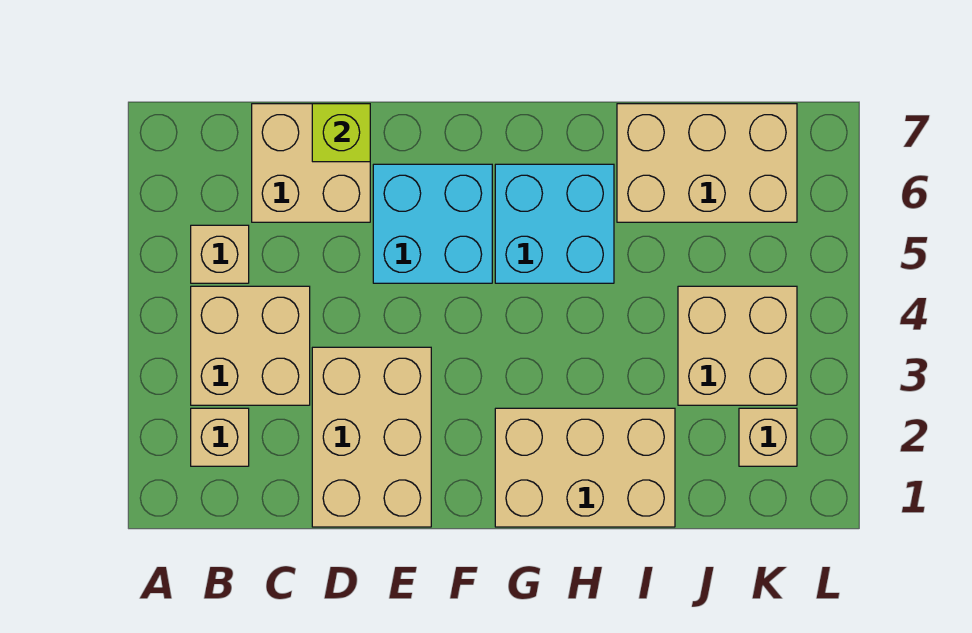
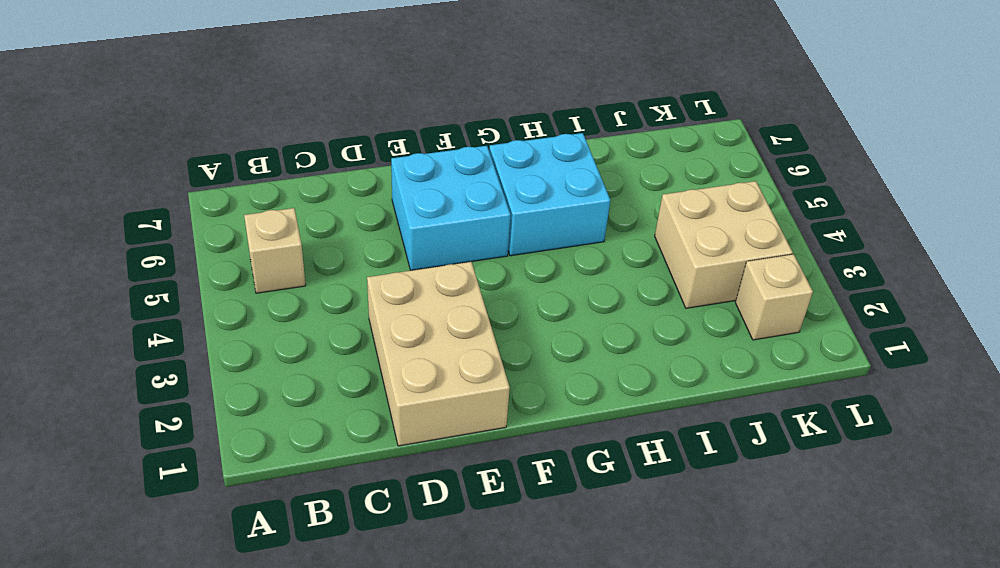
none -> tan 1x1 brick [191,408,249,466]
none -> tan 2x2 brick [191,286,310,405]
none -> tan 2x2 brick [252,104,370,222]

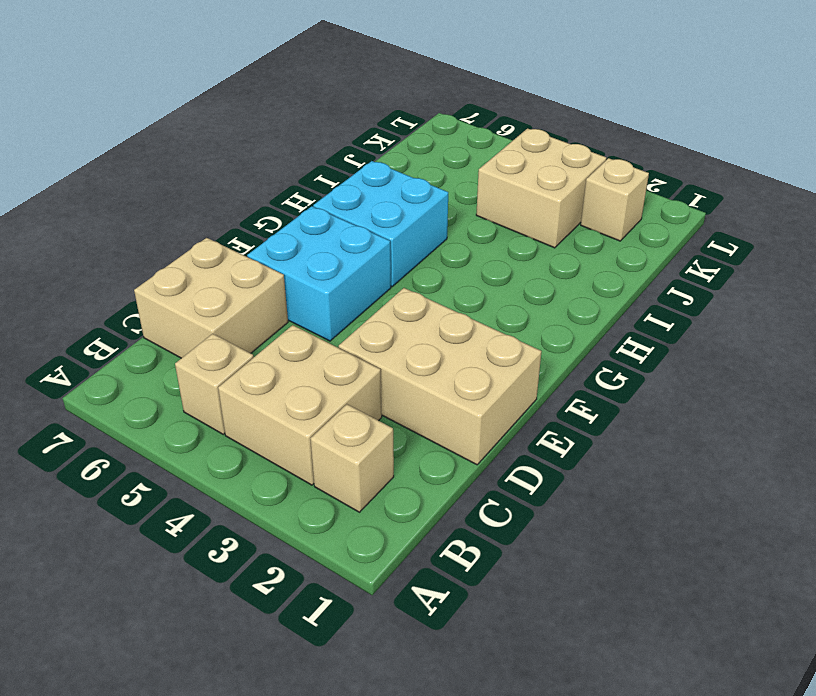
none -> tan 2x3 brick [495,408,675,527]
none -> tan 2x3 brick [617,104,797,222]
none -> lime 1x1 brick [312,104,370,162]

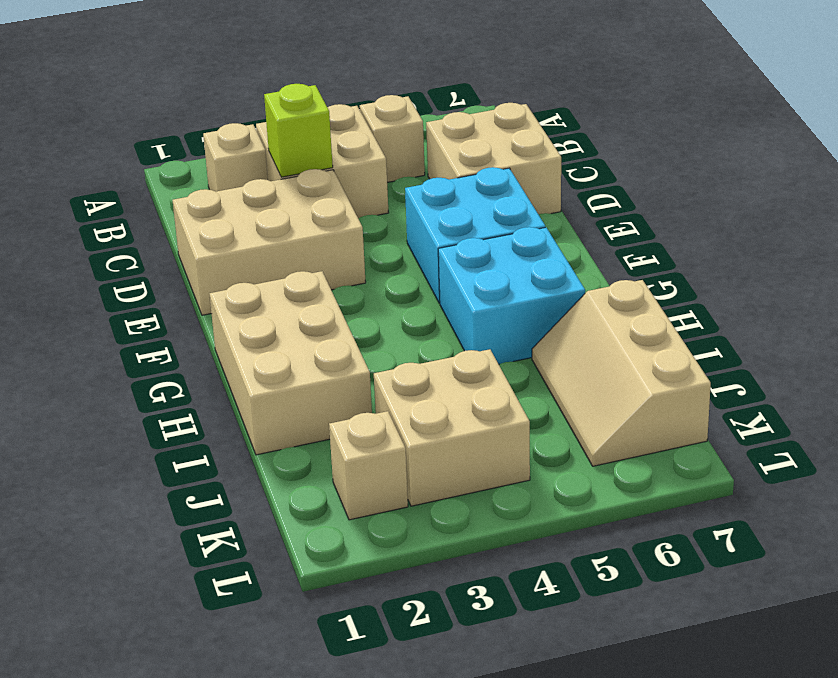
lime 1x1 brick [264,84,333,177] -> lime 1x1 brick moved to [312,104,370,162]
tan 2x3 slope [532,280,711,466] -> tan 2x3 brick [617,104,797,222]

